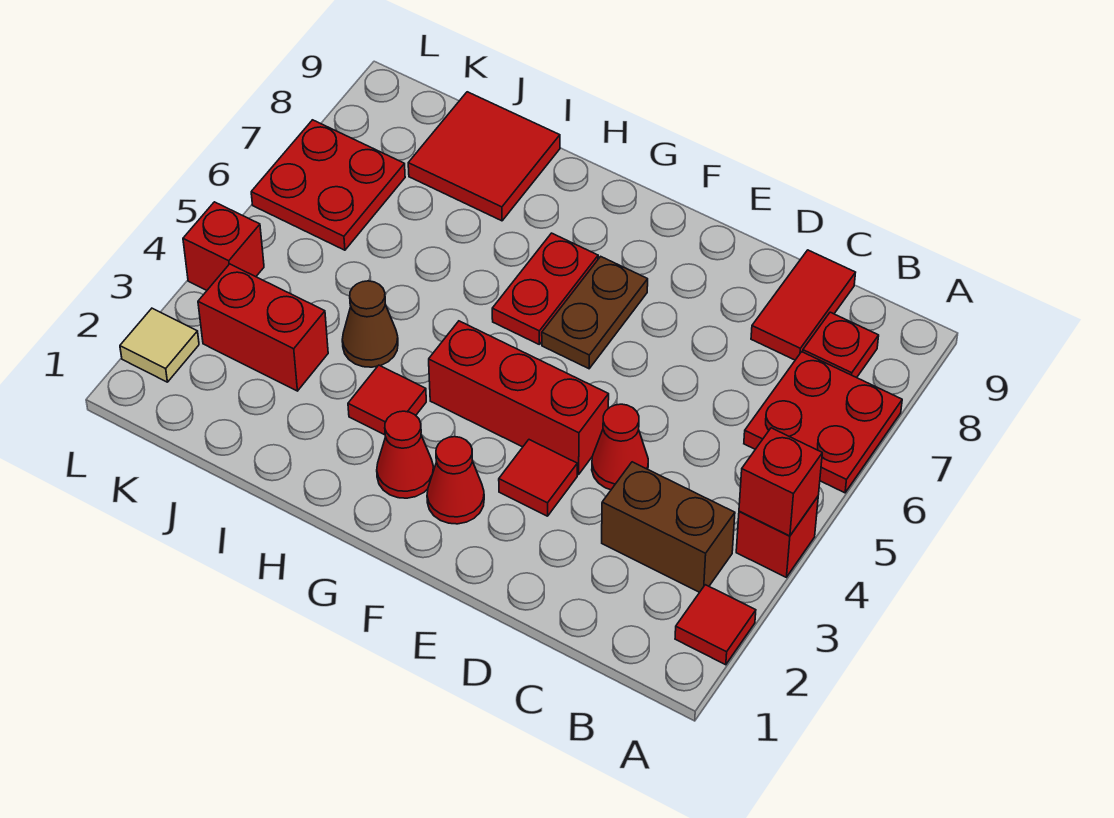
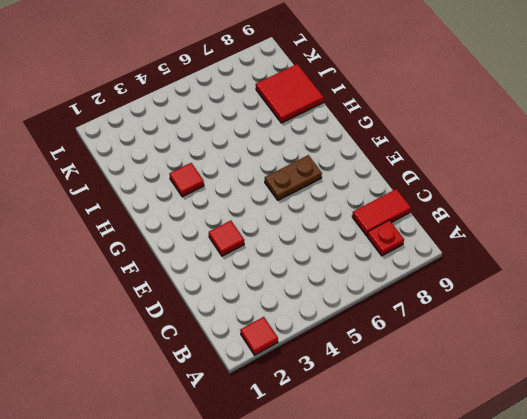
none -> red 1x1 brick [736,497,818,577]
none -> red 2x2 plate [744,352,902,493]
none -> brown 1x2 brick [602,462,735,592]

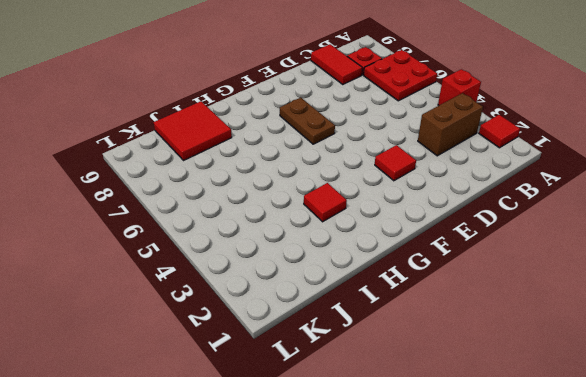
none -> red 1x1 cone [592,404,648,490]
none -> red 1x3 brick [429,321,609,474]
none -> red 1x1 cone [427,437,484,524]

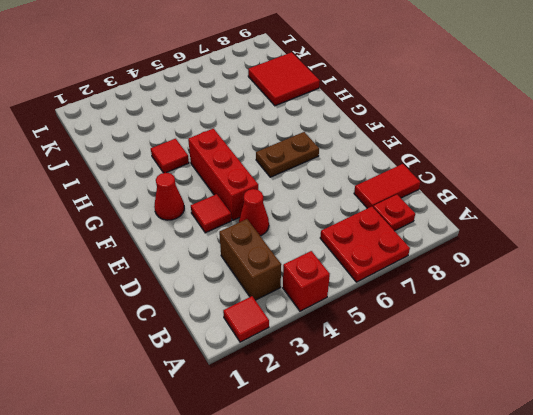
none -> red 1x1 cone [377,411,434,498]
none -> red 1x2 plate [492,233,598,345]
none -> brown 1x1 cone [342,281,398,367]

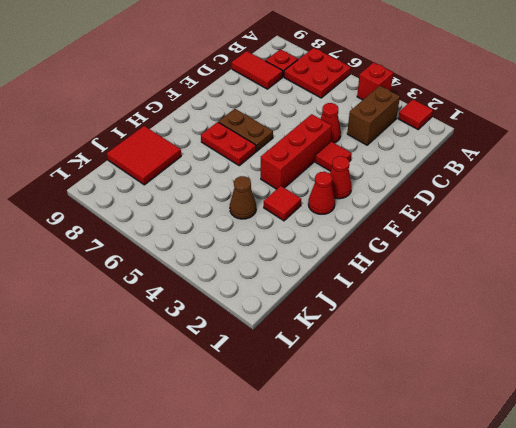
none -> red 1x2 brick [198,264,328,391]
none -> red 2x2 plate [251,120,405,250]
none -> tan 1x1 tile [120,308,199,382]

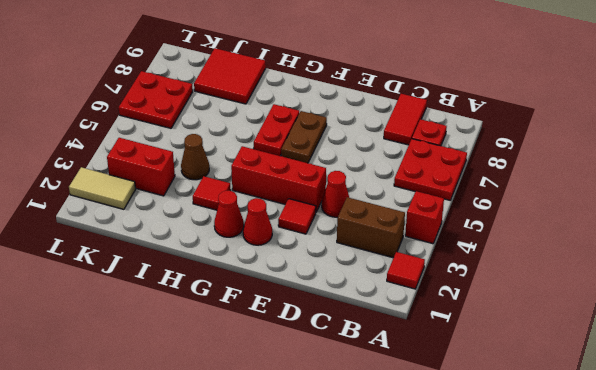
tan 1x2 tile [69,167,136,209] -> tan 1x1 tile [120,308,199,382]
none -> red 1x1 brick [183,202,264,290]
none -> red 1x1 brick [739,428,822,536]

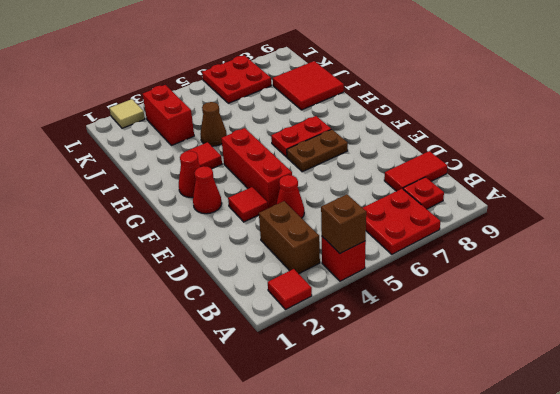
brown 1x1 brick [321,194,366,253] -> red 1x1 brick [739,428,822,536]
none -> red 1x1 brick [183,202,264,290]

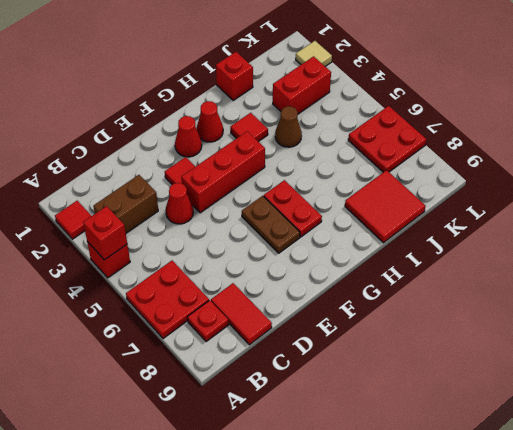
red 1x1 brick [216,52,253,100] -> red 1x1 brick moved to [183,202,264,290]

